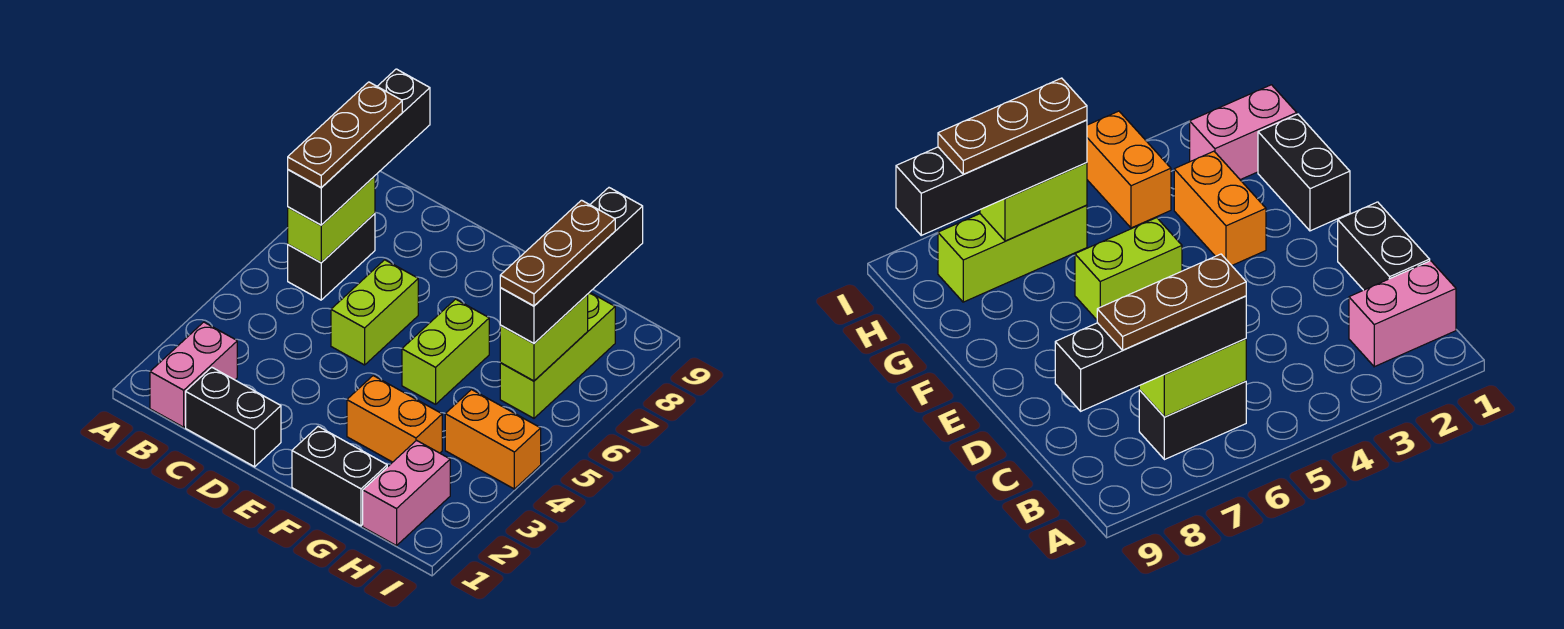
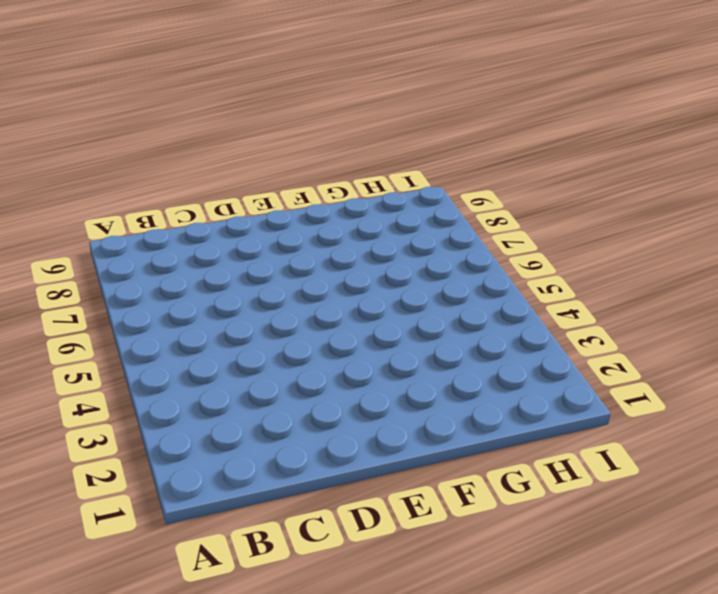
none -> pink 1x2 brick [150,322,237,427]
none -> black 1x2 brick [288,214,375,300]
none -> black 1x2 brick [186,367,281,467]

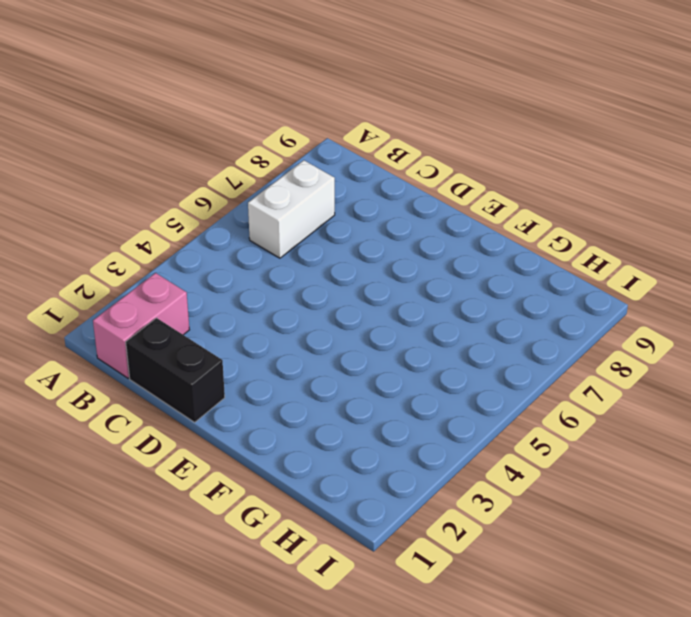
white 1x2 brick [248,160,335,258] -> black 1x2 brick [288,214,375,300]
none -> lime 1x2 brick [331,260,418,365]
none -> black 1x2 brick [292,427,387,526]
none -> orange 1x2 brick [347,376,442,462]

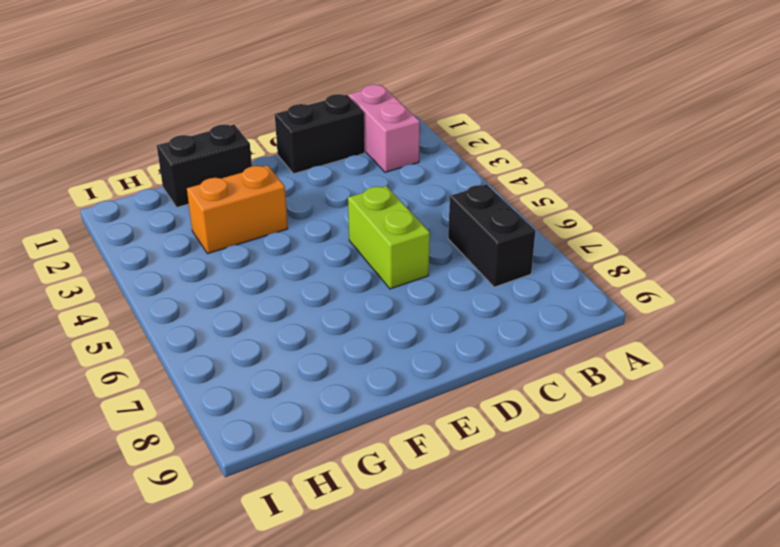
none -> lime 1x2 brick [402,299,489,404]
none -> pink 1x2 brick [363,440,450,546]
none -> orange 1x2 brick [445,390,541,489]

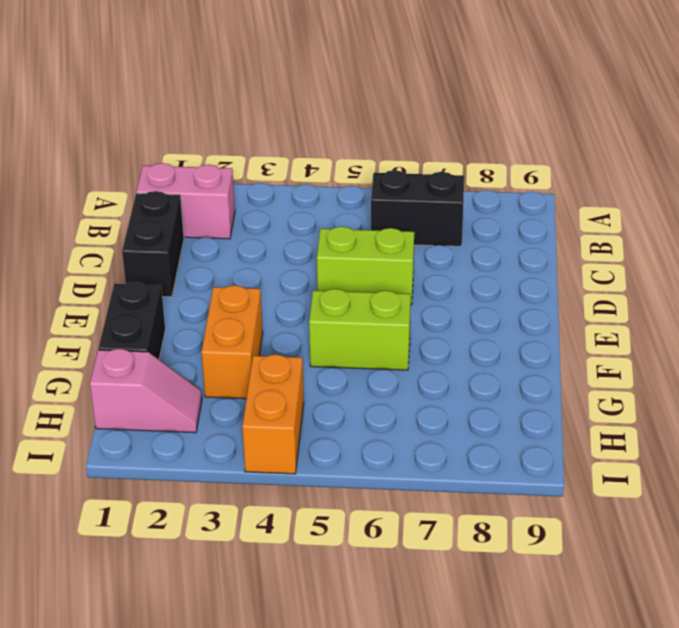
pink 1x2 slope [90,349,202,433] -> pink 1x2 brick [363,440,450,546]
none -> lime 1x3 brick [500,292,615,418]
none -> lime 1x2 brick [288,176,375,263]
none -> lime 1x2 brick [500,295,588,381]

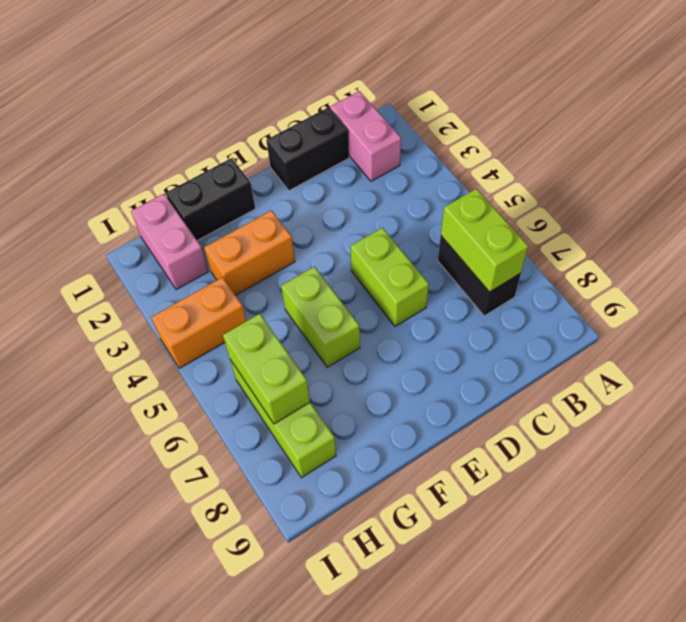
none -> black 1x4 brick [288,69,430,225]
none -> black 1x4 brick [500,188,643,343]
none -> brown 1x3 plate [288,82,402,188]

